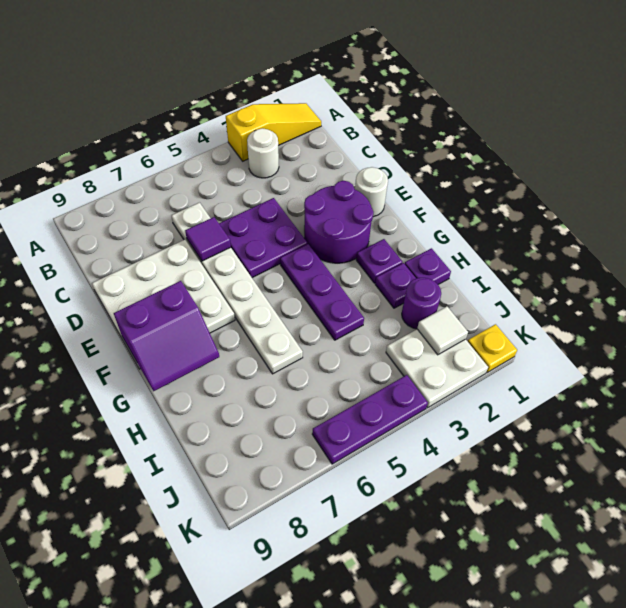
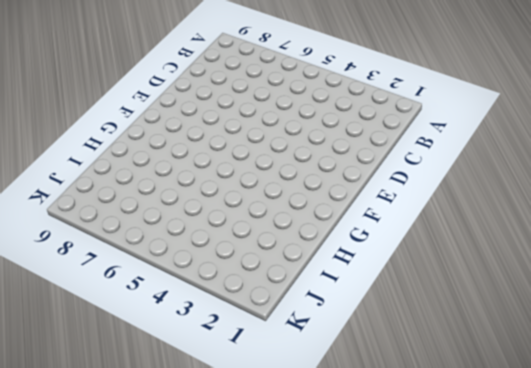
none -> yellow 1x3 slope [226,103,321,161]
none -> white 1x1 round brick [247,128,279,178]
none -> white 1x6 plate [171,203,303,374]

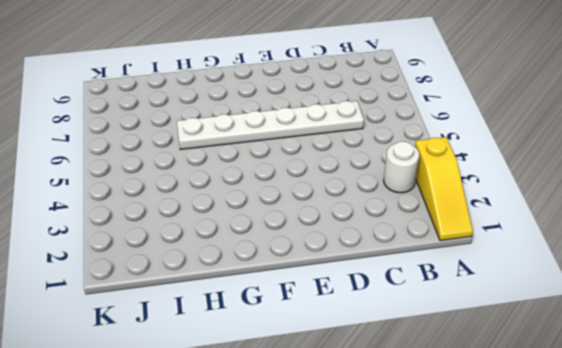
none -> purple 2x2 plate [219,198,307,278]
none -> white 3x3 plate [92,240,235,369]
none -> white 1x1 round brick [355,167,388,217]

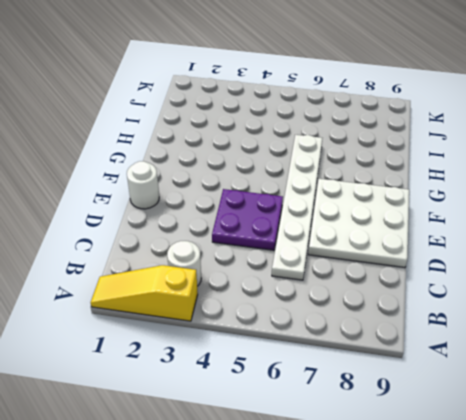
none -> purple 2x2 round brick [304,181,373,263]
none -> purple 1x3 plate [280,244,364,340]
none -> purple 1x1 plate [356,239,402,283]

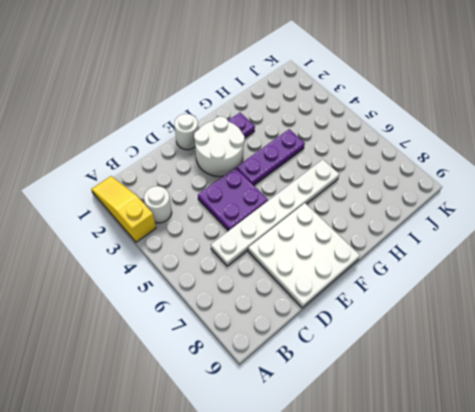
white 2x2 round brick [194,116,245,176] -> purple 2x2 round brick [304,181,373,263]
none -> purple 1x1 plate [405,248,451,284]
none -> purple 1x1 plate [375,263,416,308]
none -> purple 1x1 round brick [402,278,441,329]

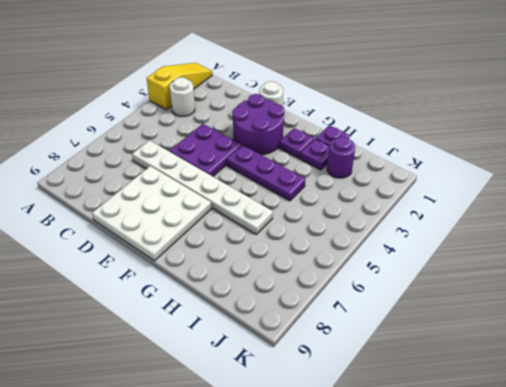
none -> white 2x2 plate [386,329,488,408]
none -> yellow 1x1 plate [468,324,517,373]
none -> purple 1x3 plate [312,375,428,464]

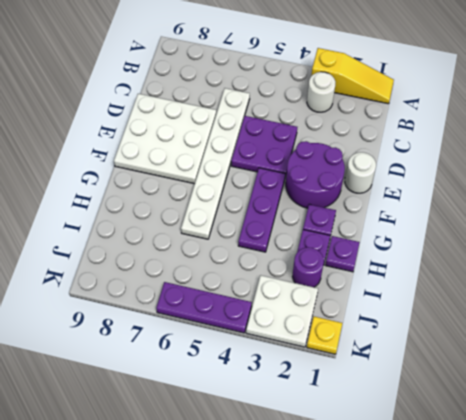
none -> purple 1x1 tile [185,217,231,261]
none -> purple 2x2 slope [114,281,219,391]
none -> white 1x1 tile [417,307,468,355]

